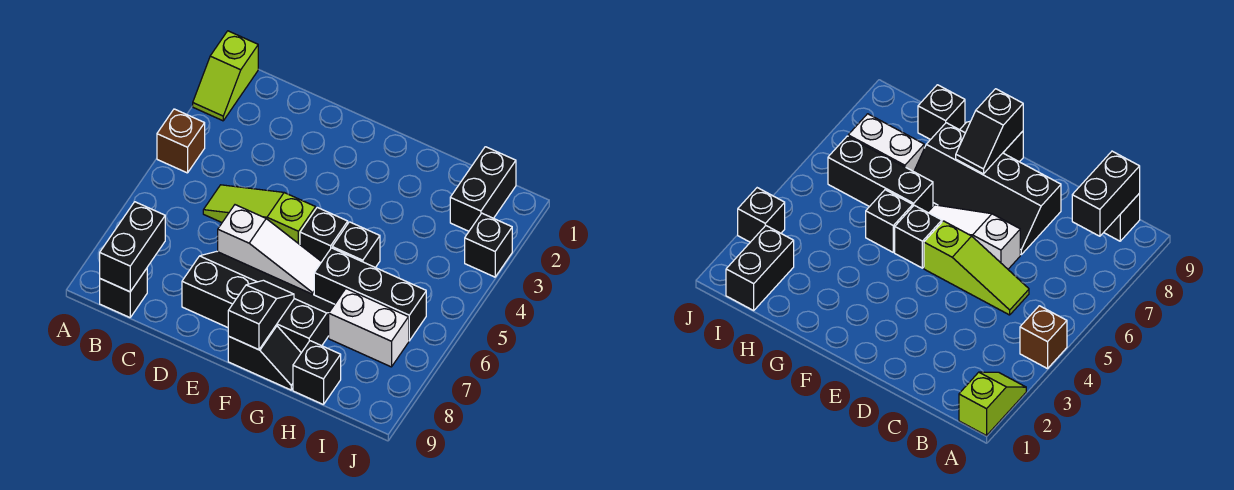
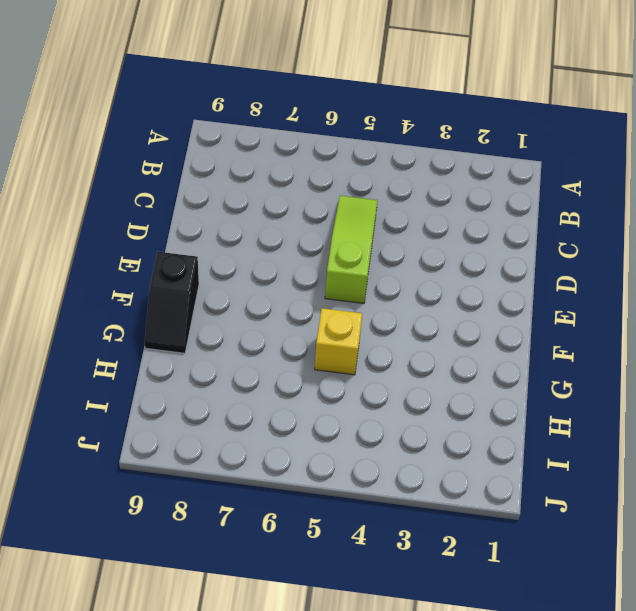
yellow 1x1 brick [315,308,362,375] -> black 1x1 brick [332,222,380,268]
none -> lime 1x2 slope [193,31,258,121]
none -> brown 1x1 brick [157,109,205,173]
none -> black 1x1 brick [100,268,147,318]

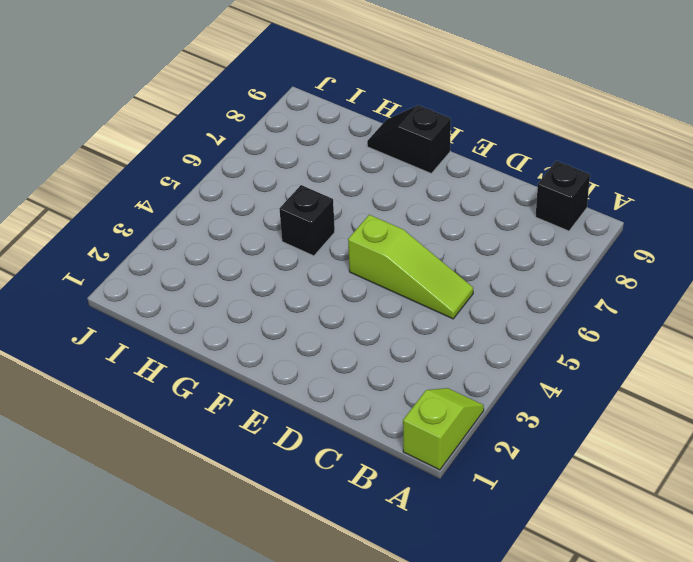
none -> brown 1x1 brick [157,109,205,173]
none -> white 1x3 slope [218,205,321,295]
none -> black 2x4 slope [182,251,335,353]

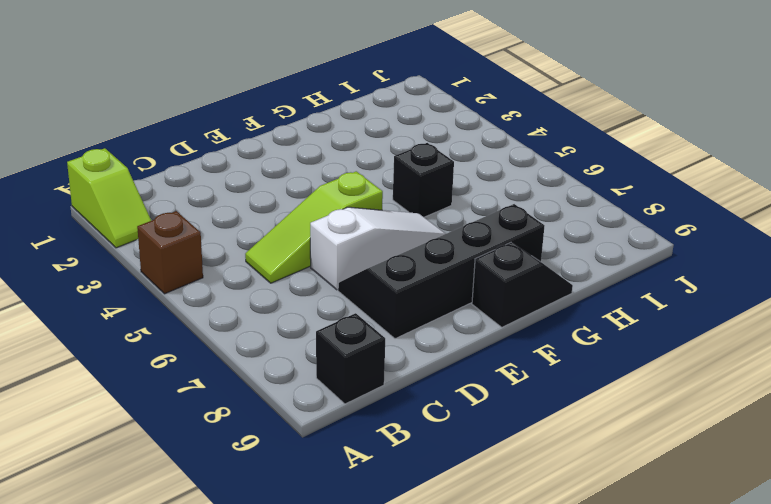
none -> black 1x1 brick [300,207,348,262]
none -> black 1x3 brick [314,248,426,341]
none -> white 1x2 brick [329,289,409,367]

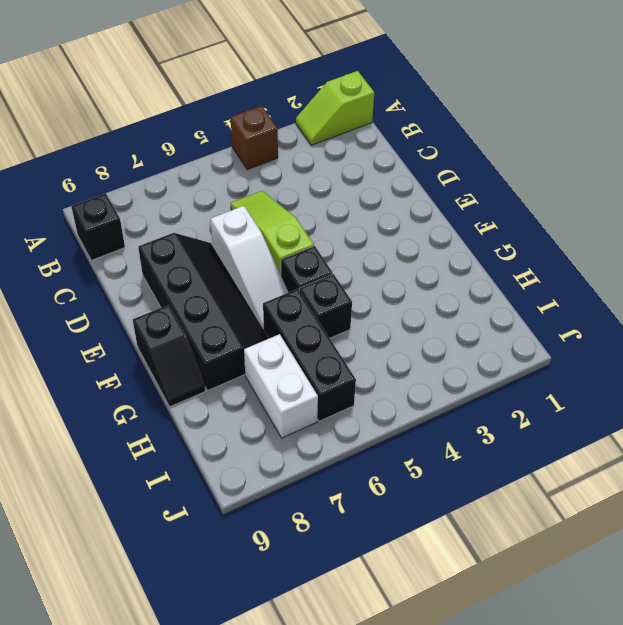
none -> black 1x1 brick [293,341,341,405]
none -> black 1x2 brick [450,147,516,231]
none -> black 1x1 brick [465,213,512,277]

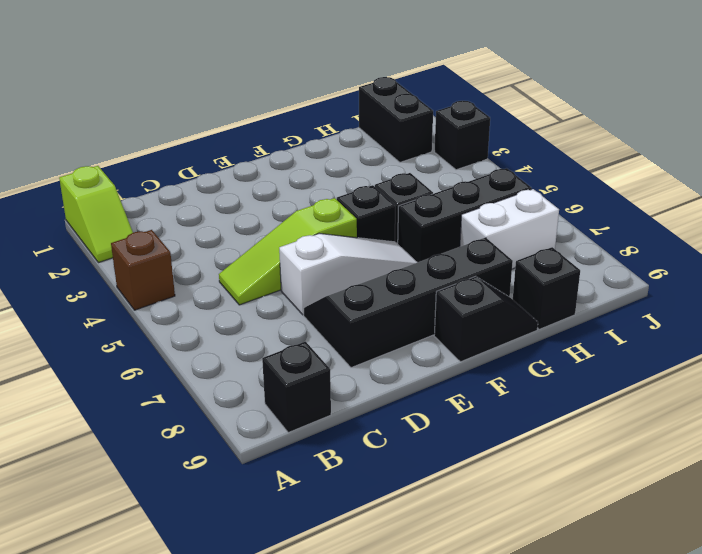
none -> black 1x2 brick [100,202,165,292]
none -> black 1x2 slope [228,280,294,350]

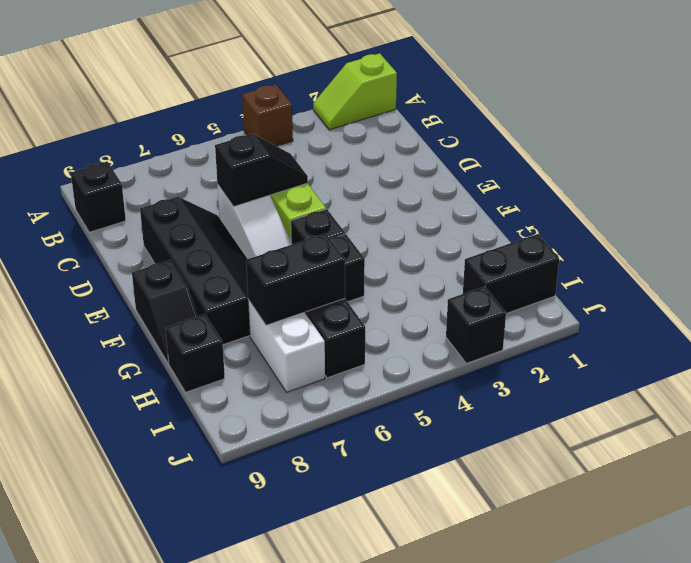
black 1x2 slope [215,134,308,207] -> black 1x2 slope moved to [228,280,294,350]
black 1x2 brick [246,234,345,325] -> black 1x2 brick moved to [100,202,165,292]

